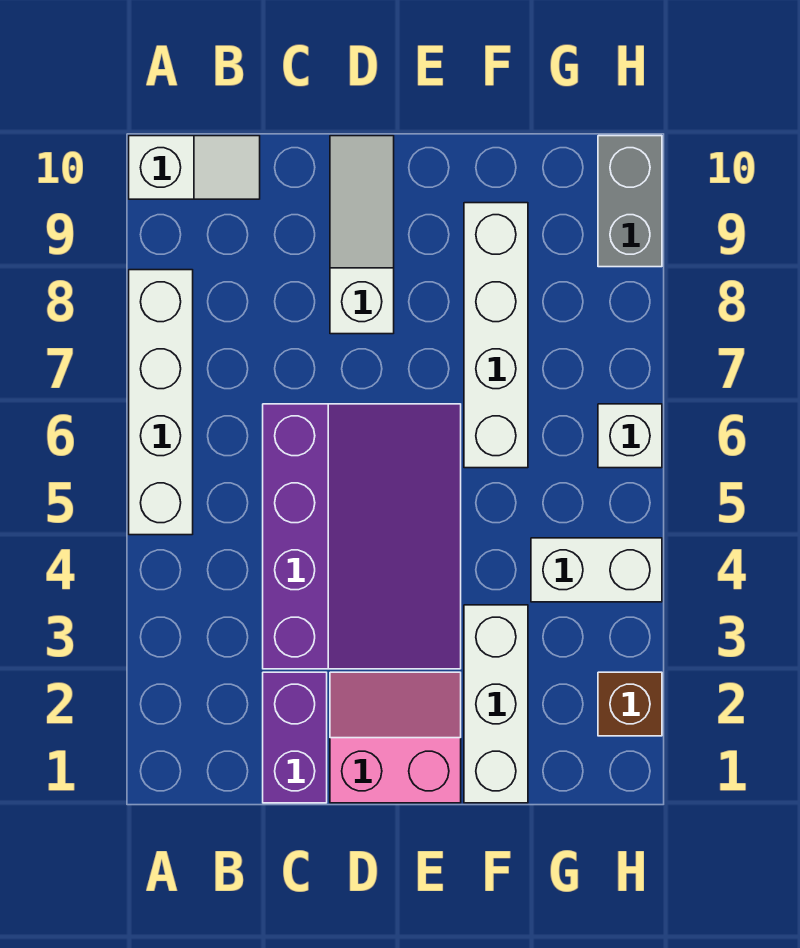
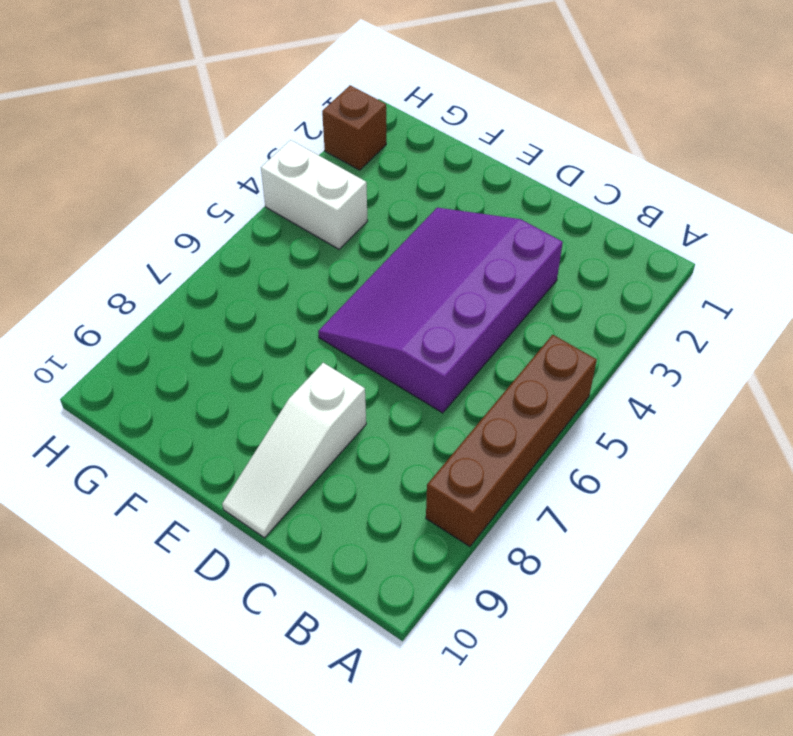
brown 1x4 brick [426,335,597,546] -> white 1x4 brick [129,270,193,535]
none -> white 1x2 slope [129,136,260,199]
none -> purple 1x2 brick [263,672,327,803]
none -> pink 2x2 slope [330,672,461,803]

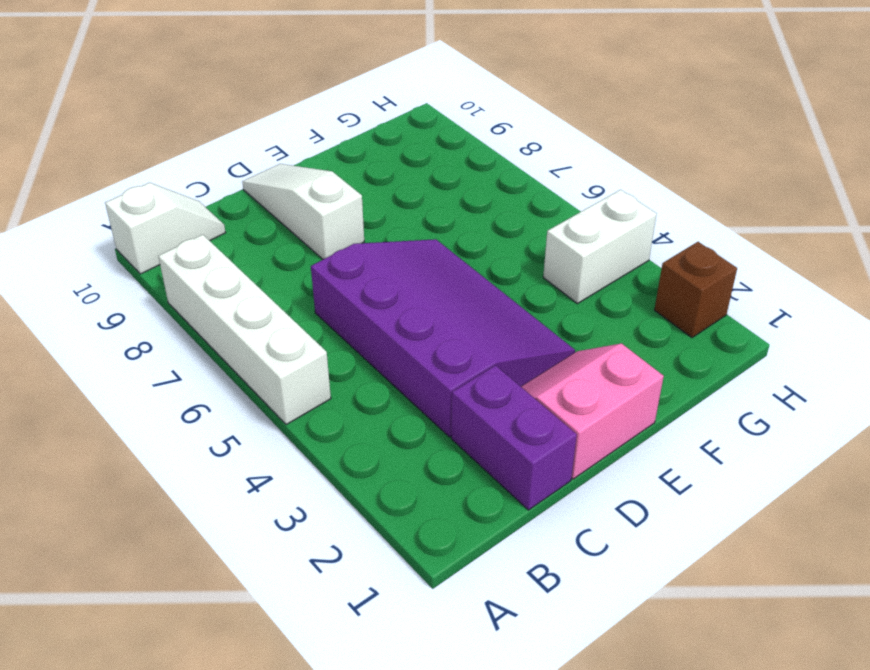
none -> white 1x3 brick [464,605,528,803]
none -> white 1x4 brick [464,203,528,468]
none -> white 1x1 brick [598,404,662,468]

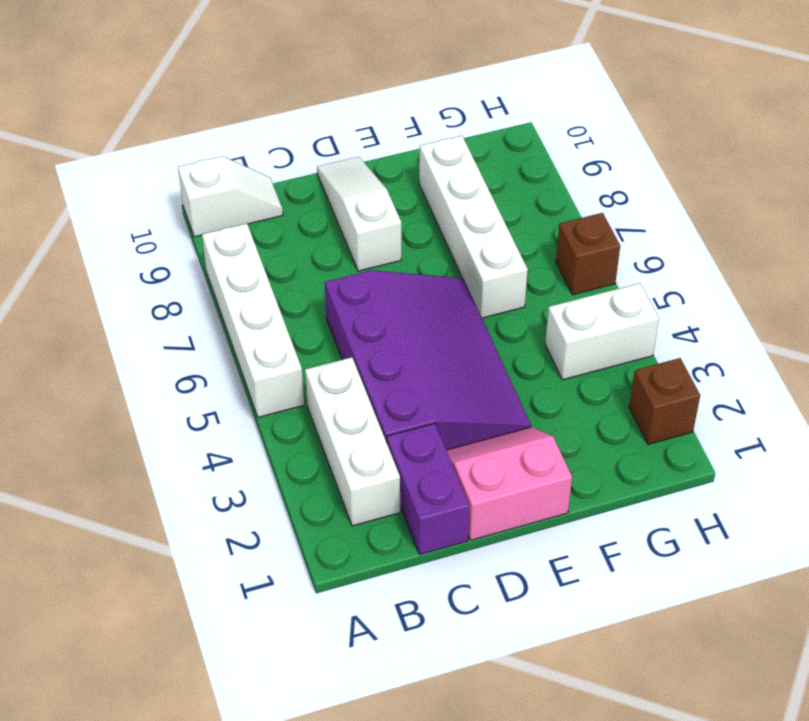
white 1x3 brick [305,357,400,526] -> white 1x3 brick moved to [464,605,528,803]
brown 1x1 brick [556,213,620,295] -> white 1x1 brick [598,404,662,468]
none -> grey 1x2 brick [598,136,662,267]

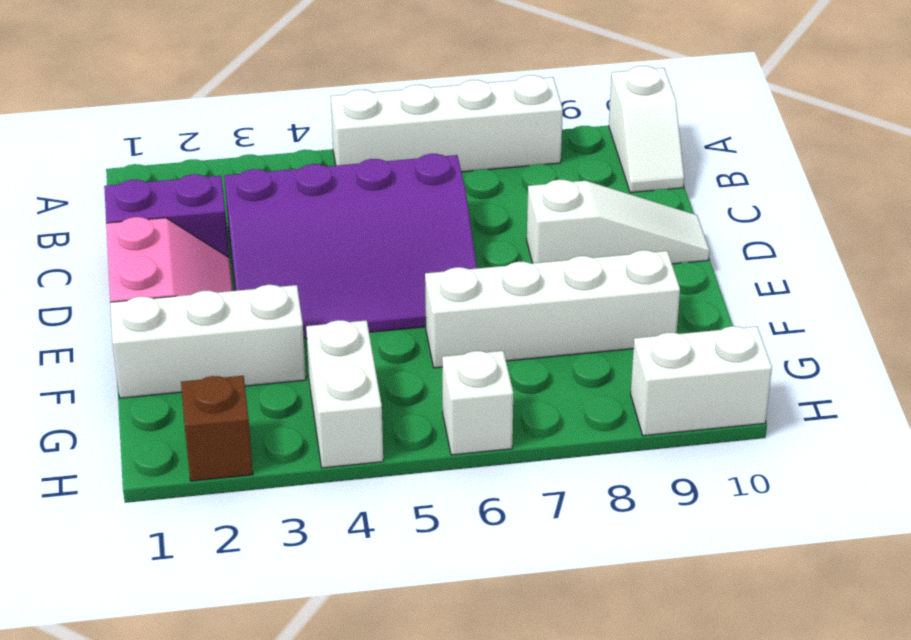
white 1x2 brick [631,326,772,436] -> grey 1x2 brick [598,136,662,267]

